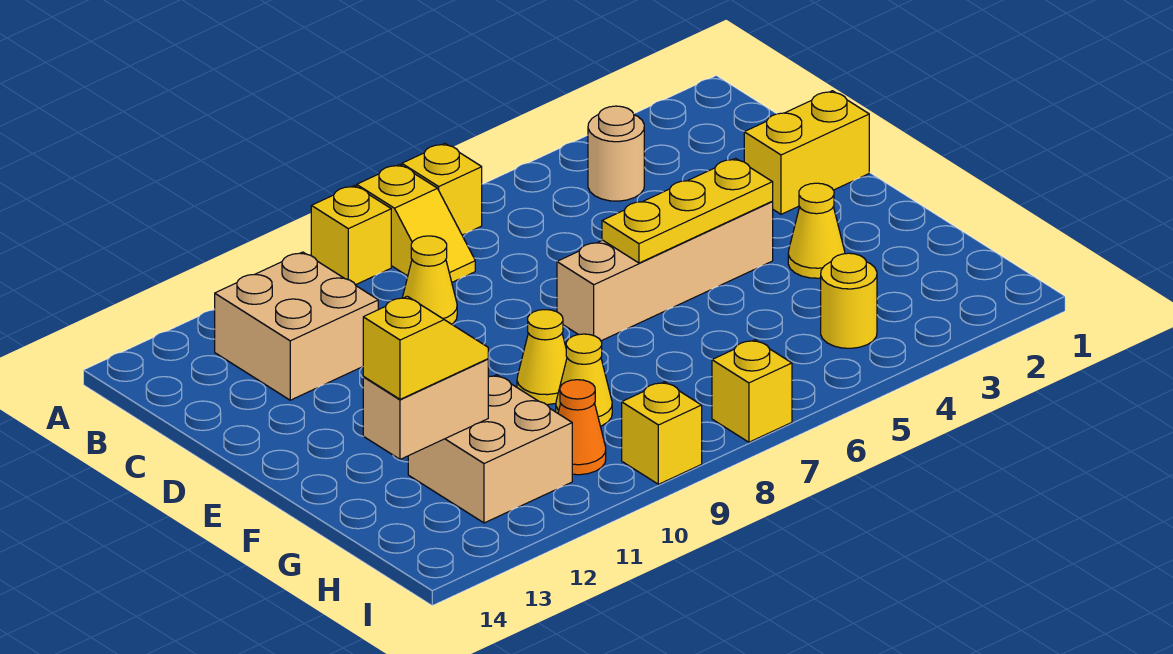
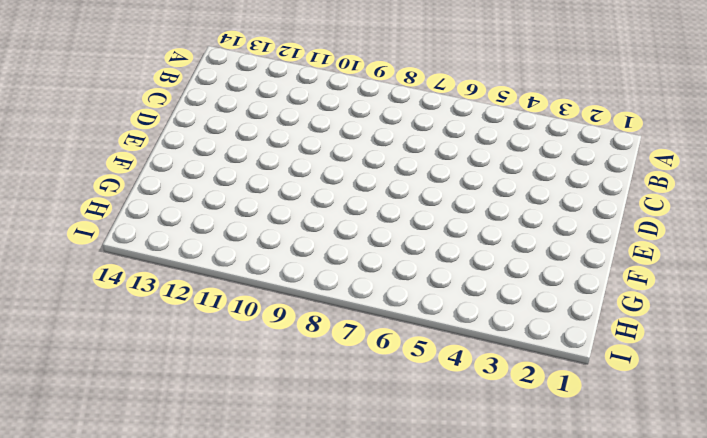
none -> yellow 1x1 brick [402,143,482,235]
none -> yellow 1x2 slope [357,164,475,282]
none -> yellow 1x1 brick [311,186,391,285]

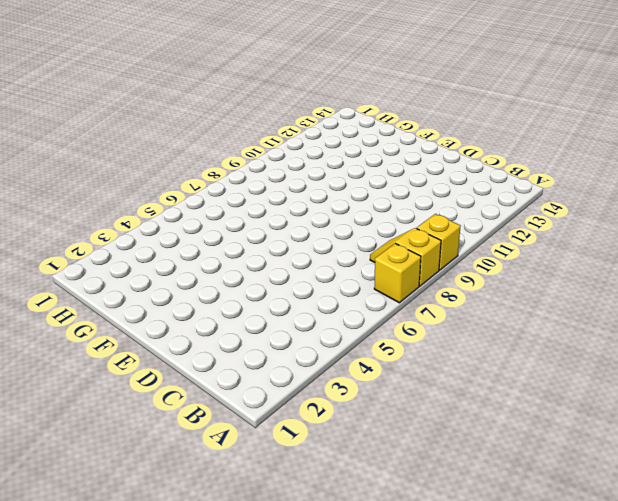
none -> tan 1x1 round brick [588,106,644,201]
none -> tan 2x2 brick [215,252,378,400]
none -> yellow 1x1 cone [402,236,457,324]

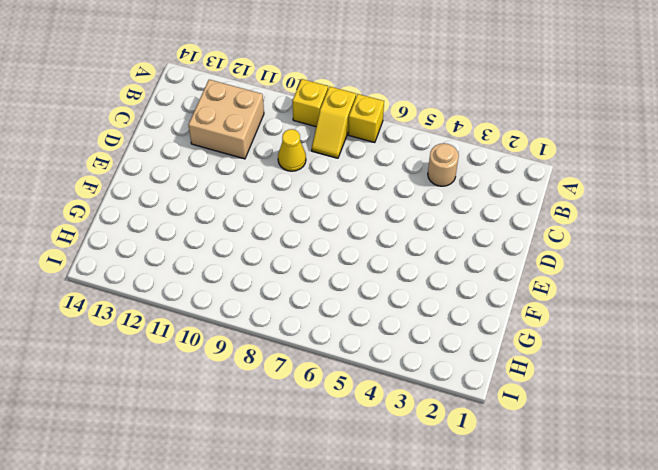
none -> yellow 1x2 brick [744,91,869,214]
none -> tan 1x4 brick [557,202,773,341]
none -> yellow 1x1 cone [788,183,845,278]

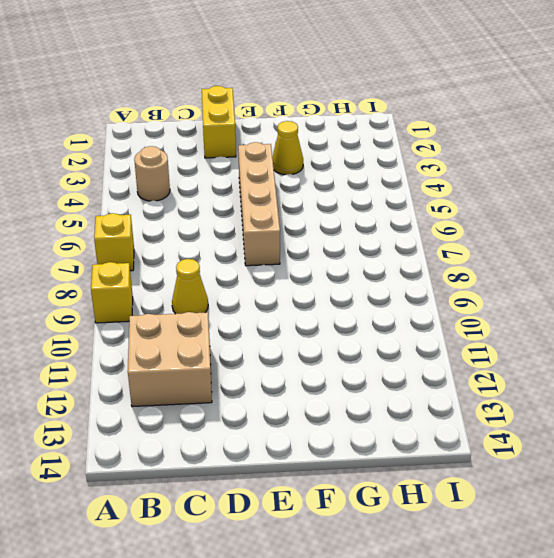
none -> yellow 1x2 slope [357,164,475,282]
none -> yellow 1x1 cone [517,310,567,405]
none -> yellow 1x1 cone [556,334,612,426]

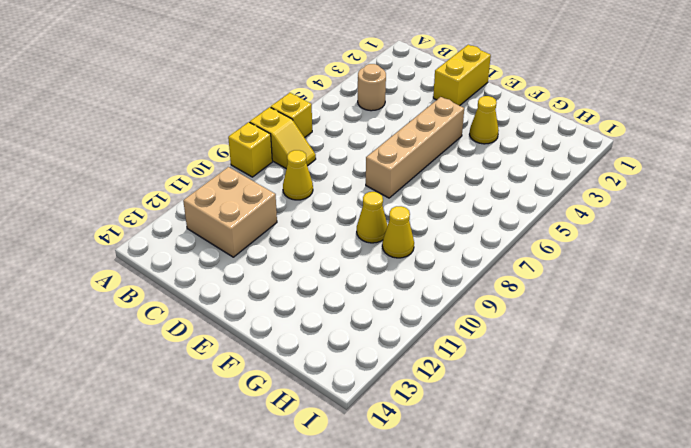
none -> tan 2x2 brick [408,375,572,523]
none -> yellow 1x1 round brick [821,253,877,348]
none -> orange 1x1 cone [558,380,606,475]

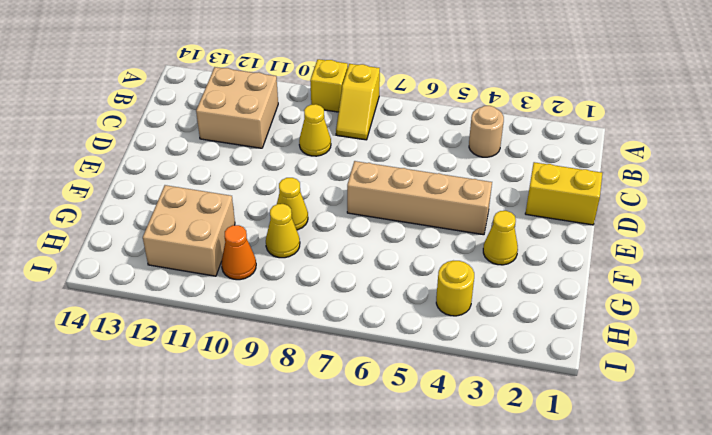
none -> yellow 1x1 brick [402,143,482,235]
none -> yellow 1x1 brick [712,340,792,442]
none -> yellow 1x1 brick [622,382,702,484]

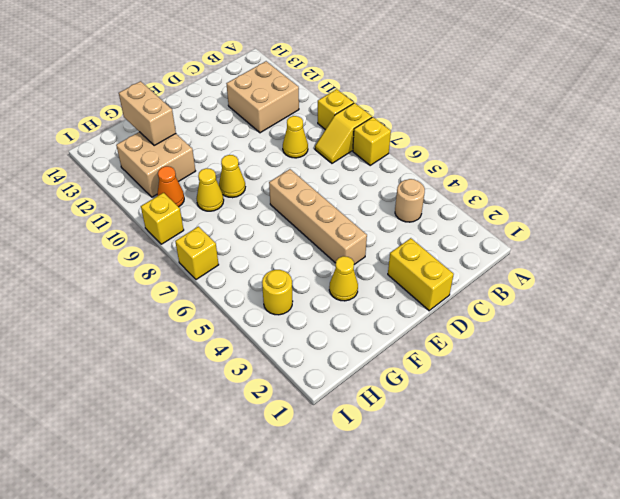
none -> yellow 1x3 plate [602,158,773,263]
none -> yellow 1x2 slope [363,296,488,399]

